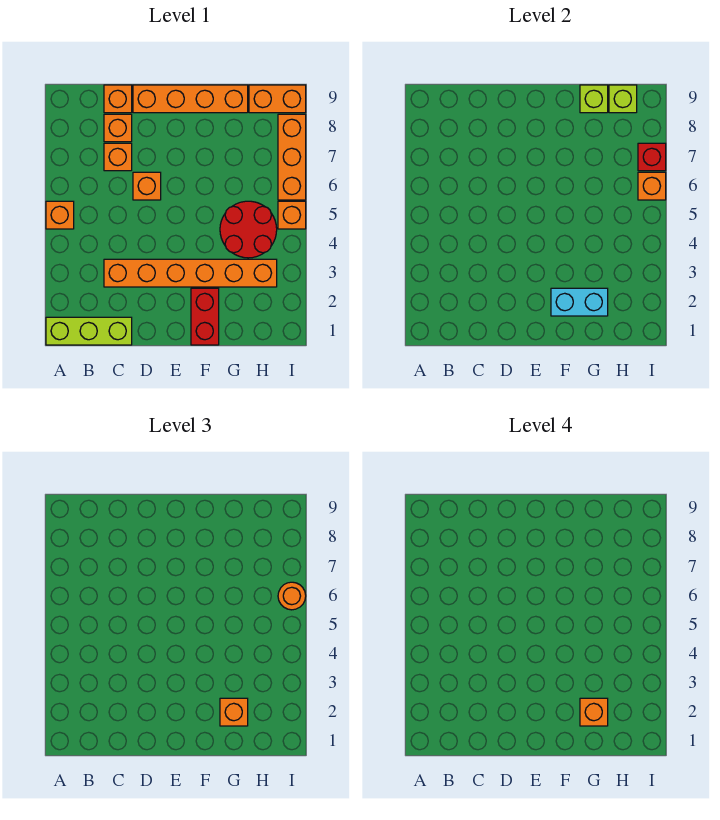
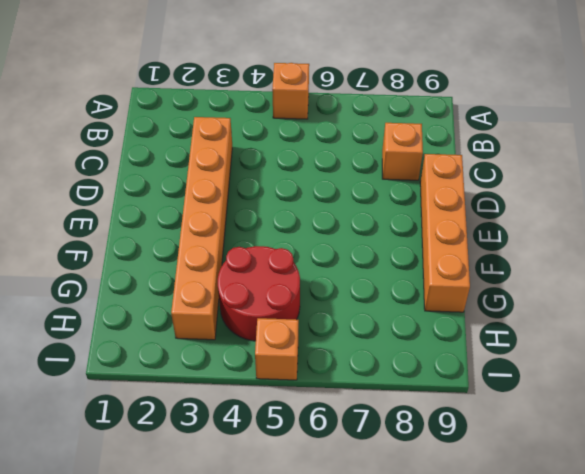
none -> lime 1x3 brick [46,317,132,345]
none -> orange 1x1 brick [104,143,132,171]
none -> orange 1x1 brick [104,85,132,113]

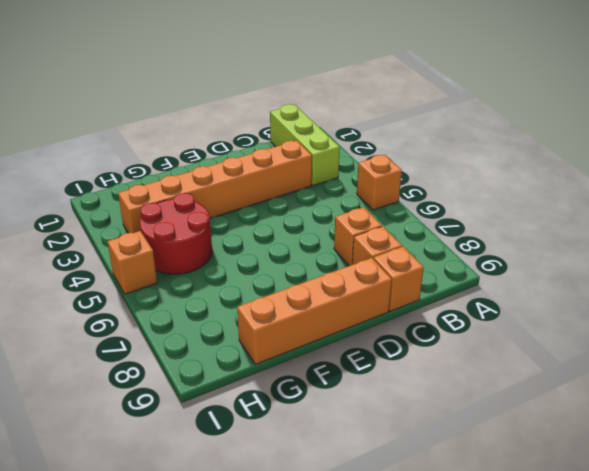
lime 1x3 brick [270,104,340,186] -> lime 1x3 brick turned to [46,317,132,345]
none -> orange 1x1 brick [133,172,161,200]
none -> red 1x2 brick [191,288,219,345]
none -> orange 1x2 brick [249,85,306,113]

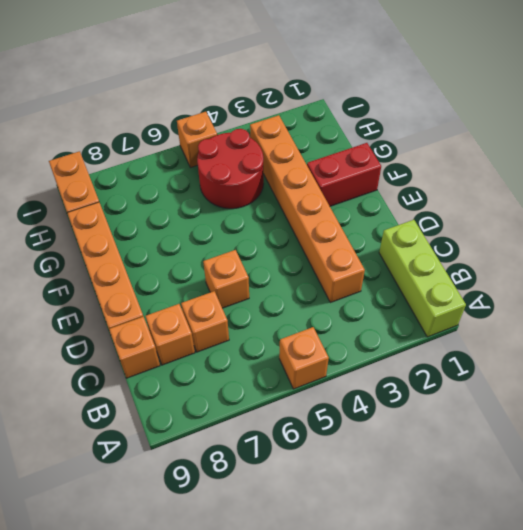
none -> orange 1x3 brick [278,114,306,200]
none -> cyan 1x2 brick [551,288,608,316]
none -> lime 1x1 brick [580,85,608,113]

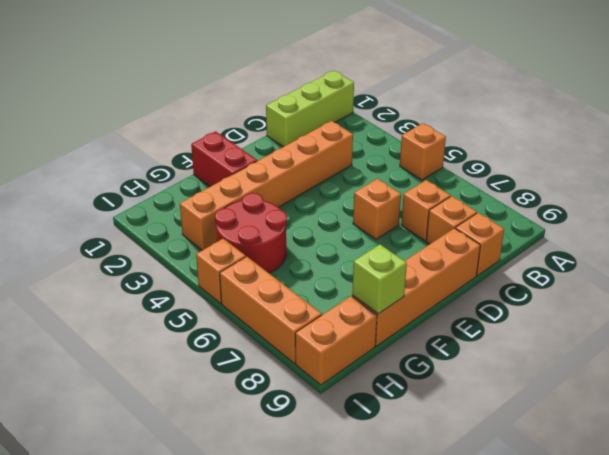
none -> cyan 1x2 brick [551,288,608,316]
none -> lime 1x1 brick [609,85,637,113]
none -> orange 1x1 brick [638,172,666,200]

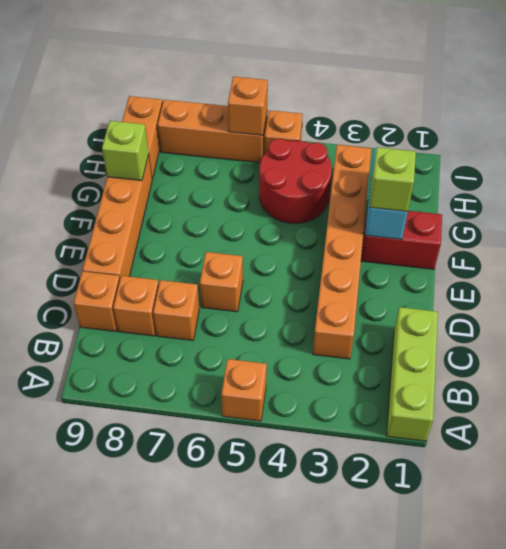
lime 1x1 brick [369,147,416,212] -> lime 1x1 brick moved to [609,85,637,113]
none -> red 1x1 brick [638,143,666,171]
none -> orange 1x1 brick [220,698,248,726]
none -> orange 1x1 round brick [278,582,306,610]

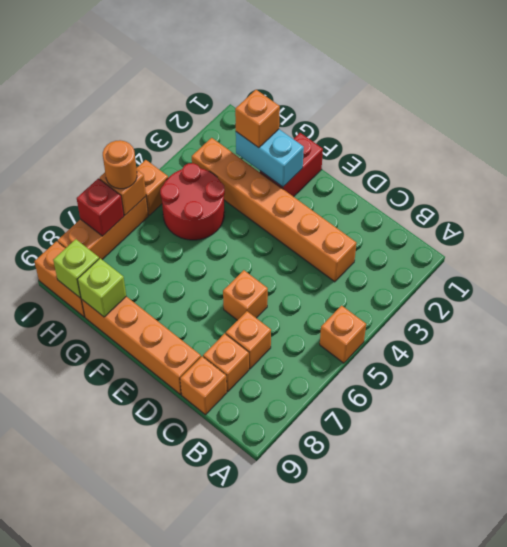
none -> lime 1x3 brick [46,317,132,345]
none -> orange 1x1 brick [580,698,608,726]

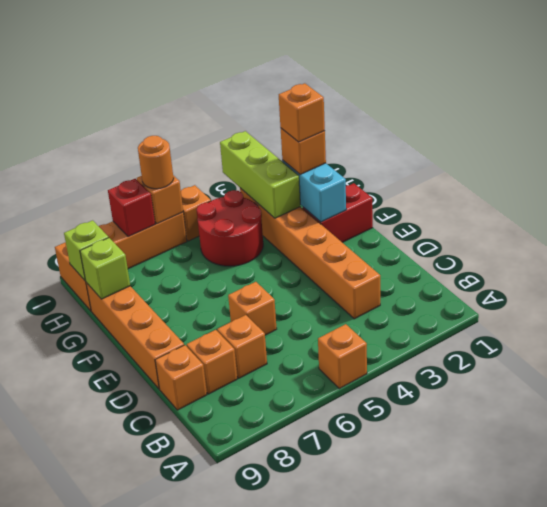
lime 1x3 brick [220,131,301,218] -> lime 1x3 brick moved to [46,317,132,345]

